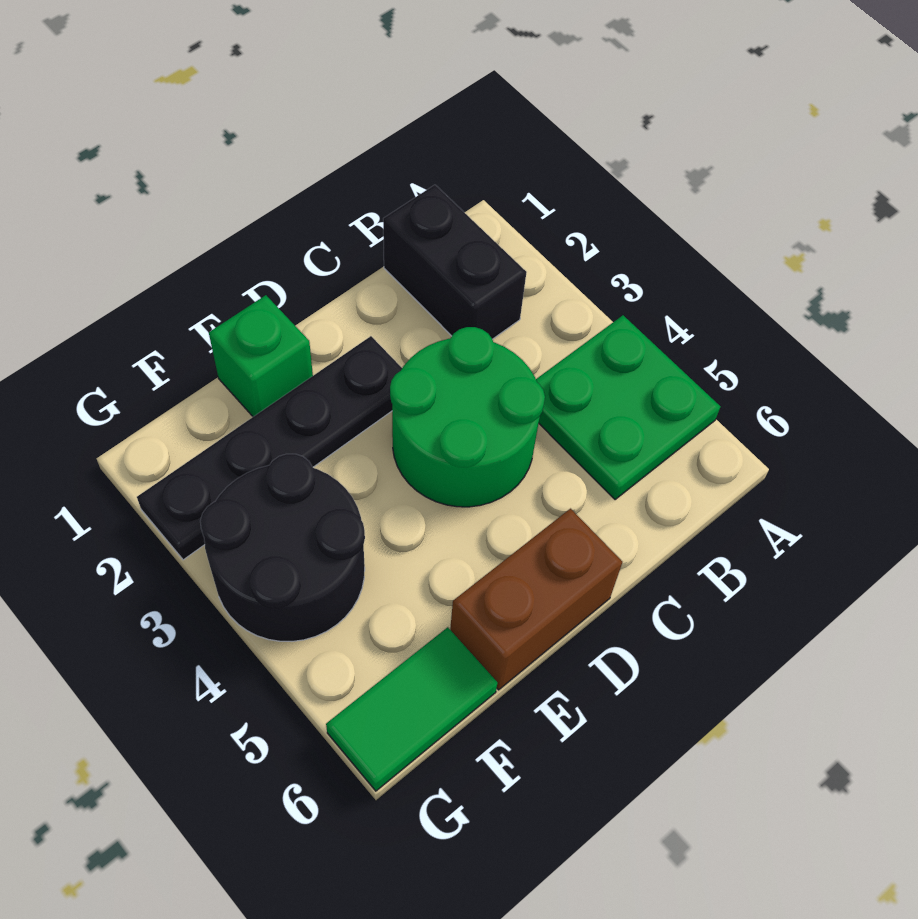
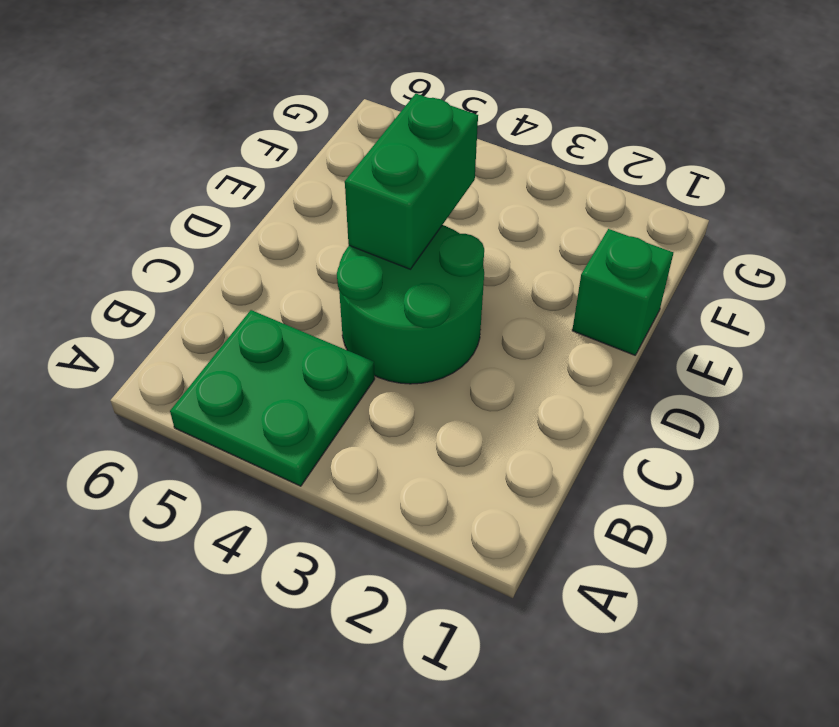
green 1x2 brick [345,94,478,269] -> none
none -> black 1x2 brick [383,185,527,339]
none -> black 1x4 plate [137,336,402,560]

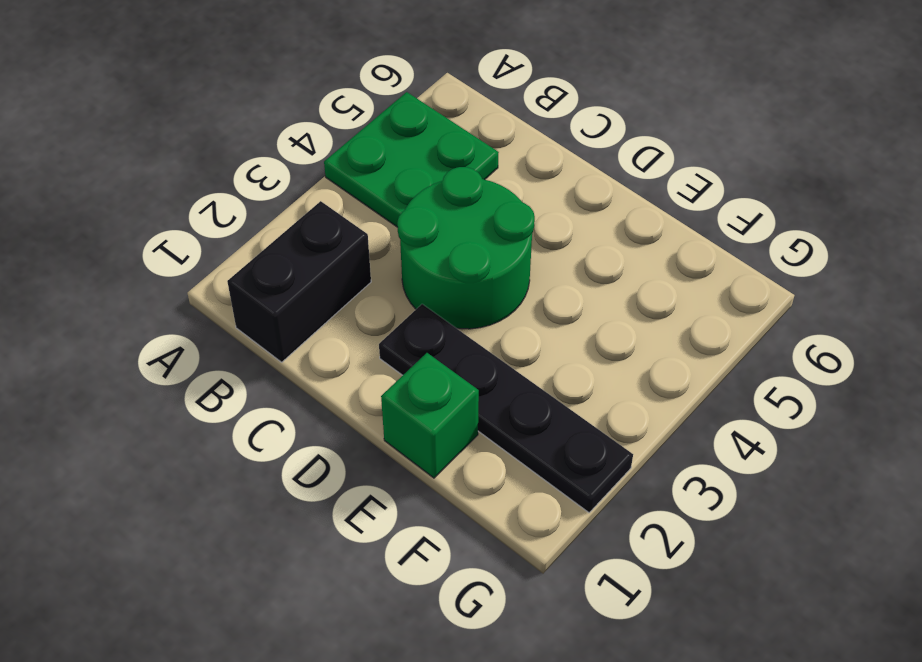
none -> brown 1x2 brick [450,509,622,690]
none -> black 2x2 round brick [200,454,365,641]

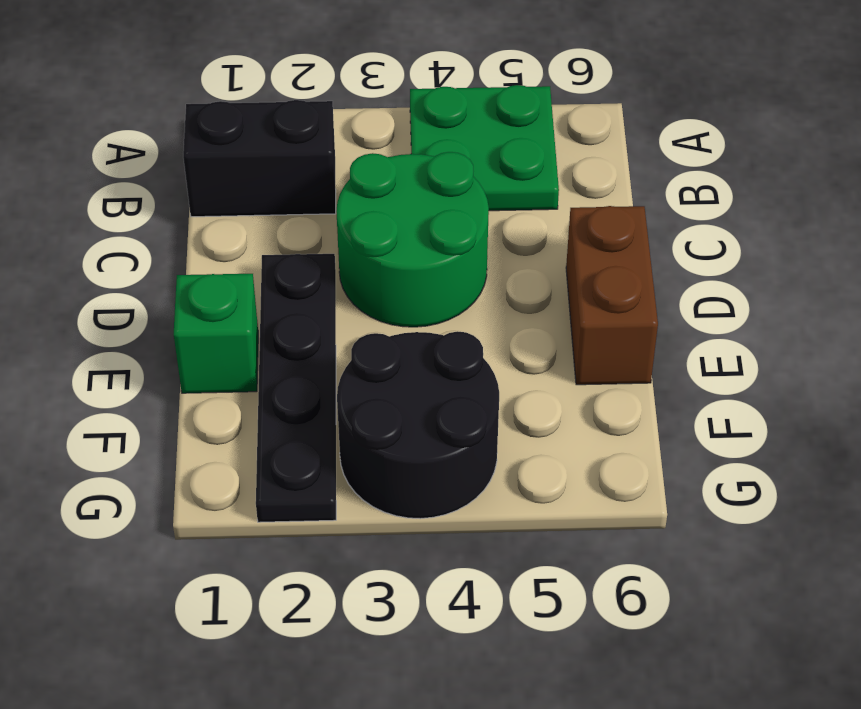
none -> green 1x2 tile [326,627,498,791]

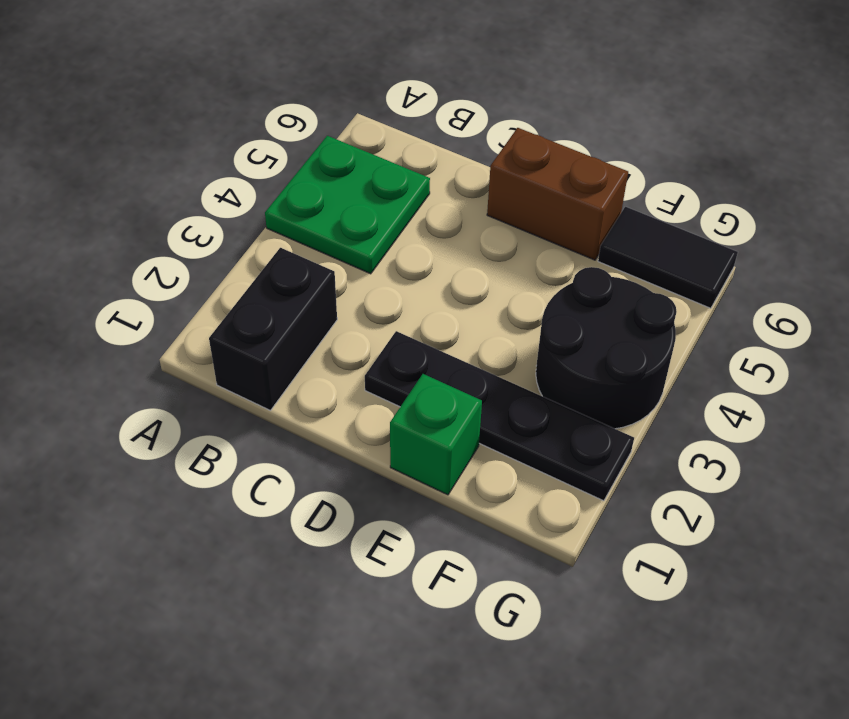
black 1x2 tile [598,207,738,308] -> green 1x2 tile [326,627,498,791]
none -> green 2x2 round brick [390,327,545,507]

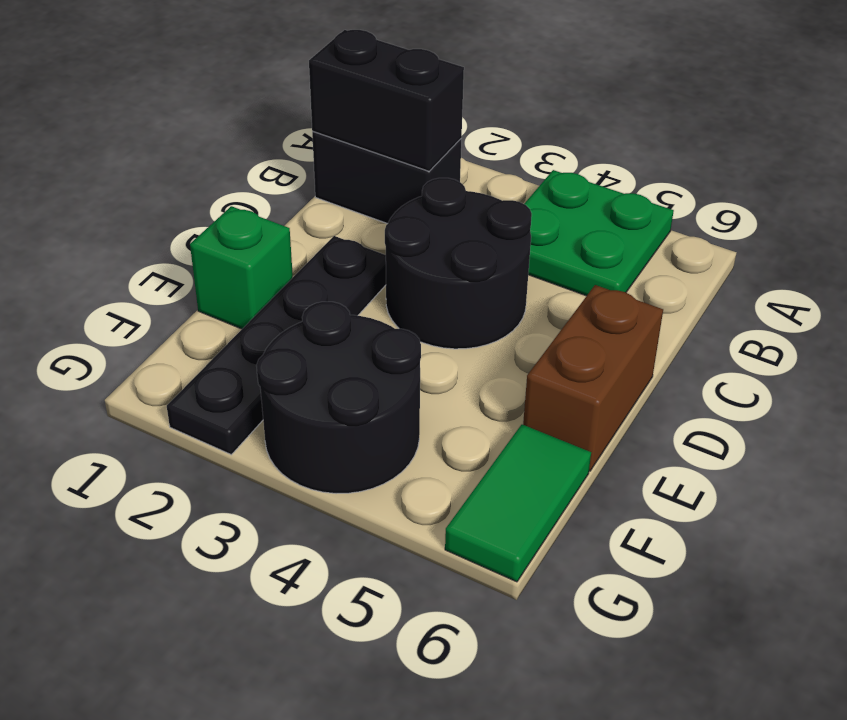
black 1x2 brick [309,30,464,171] -> none
black 2x2 round brick [385,178,532,349] -> green 2x2 round brick [390,327,545,507]

